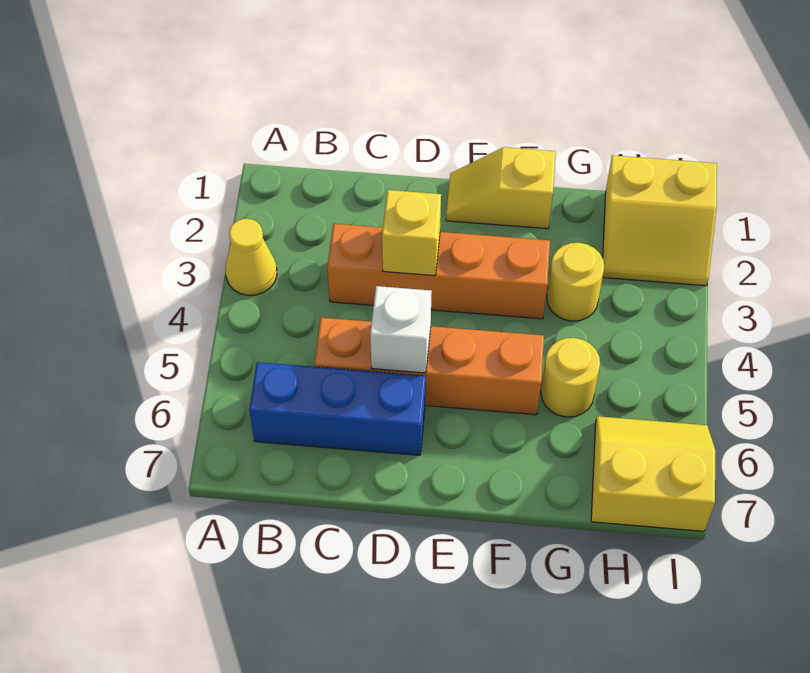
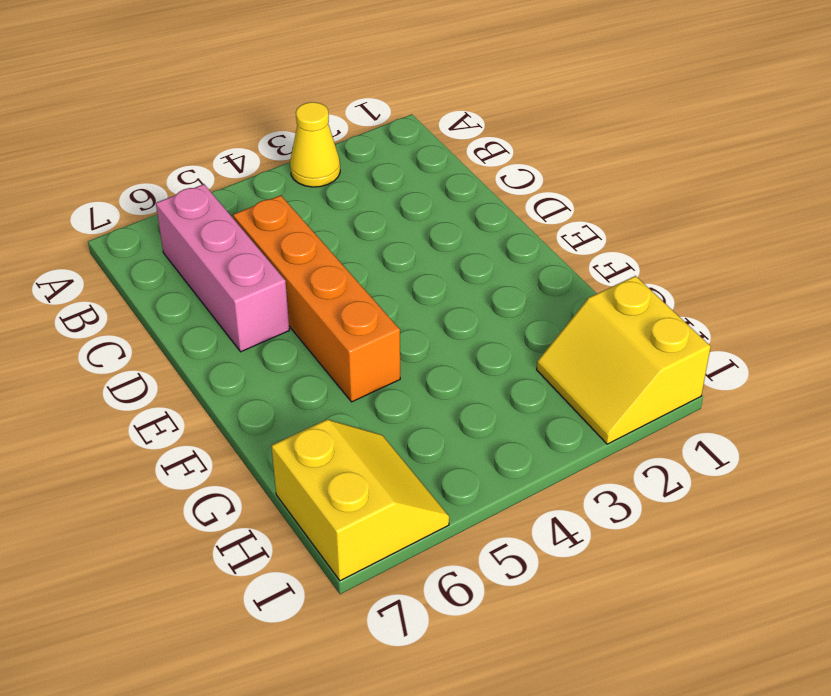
pink 1x3 brick [156,184,289,352] -> blue 1x3 brick [249,362,426,455]
none -> orange 1x4 brick [327,224,550,319]
none -> yellow 1x2 slope [446,147,556,229]

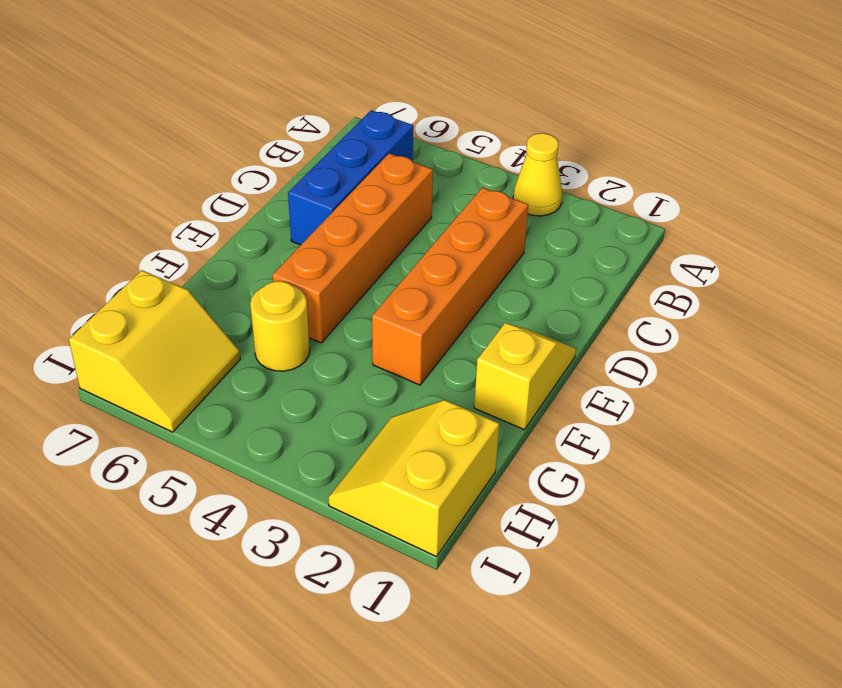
none -> yellow 1x1 round brick [547,243,604,321]
none -> yellow 1x1 brick [382,190,441,276]

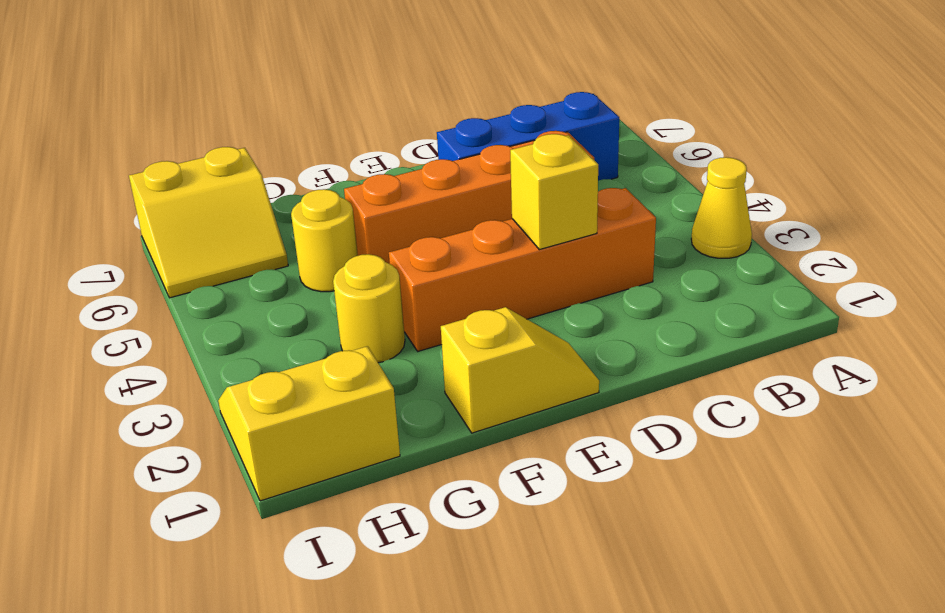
none -> white 1x1 brick [370,286,432,373]

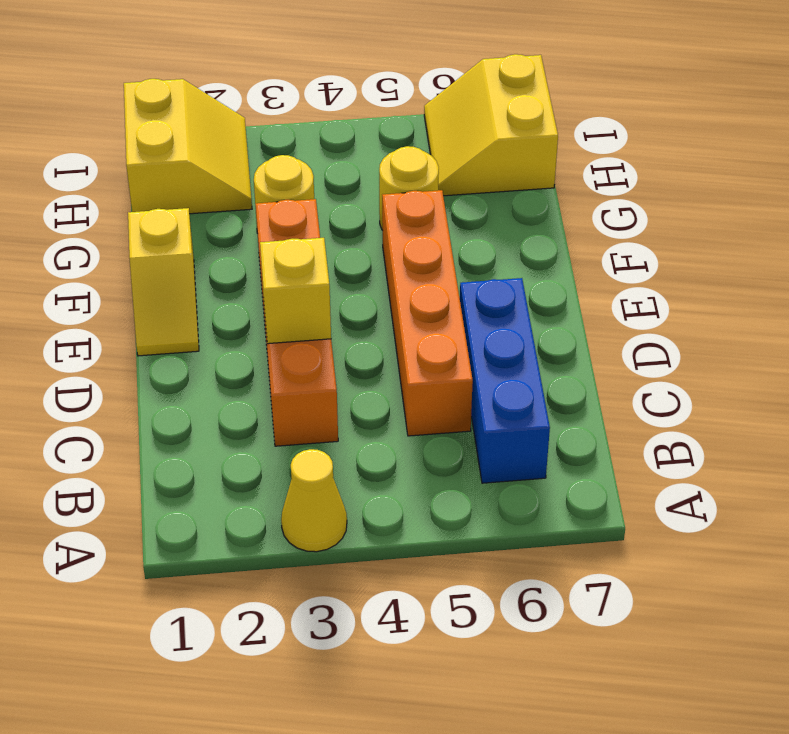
none -> white 1x1 brick [370,286,432,373]

